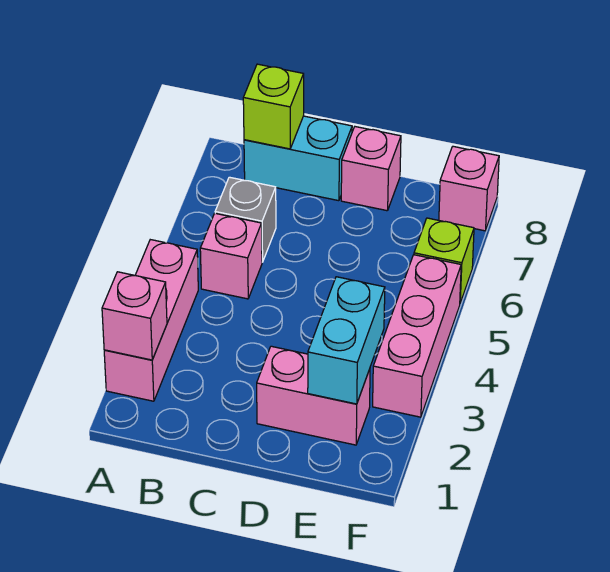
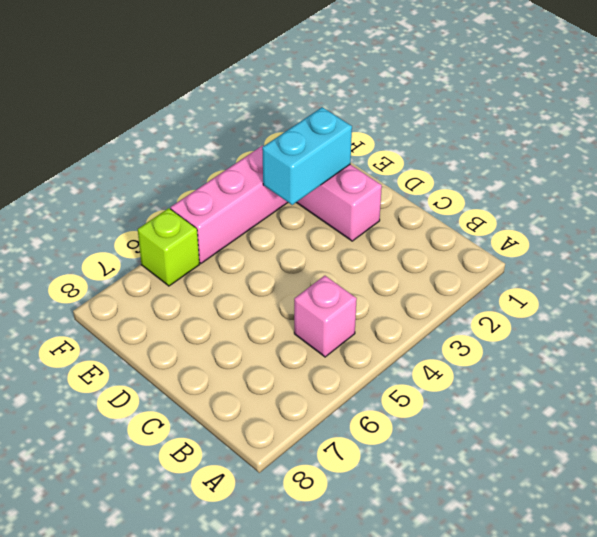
none -> pink 1x3 brick [104,240,198,401]
none -> grey 1x1 brick [215,177,276,262]
none -> cyan 1x2 brick [244,116,352,201]

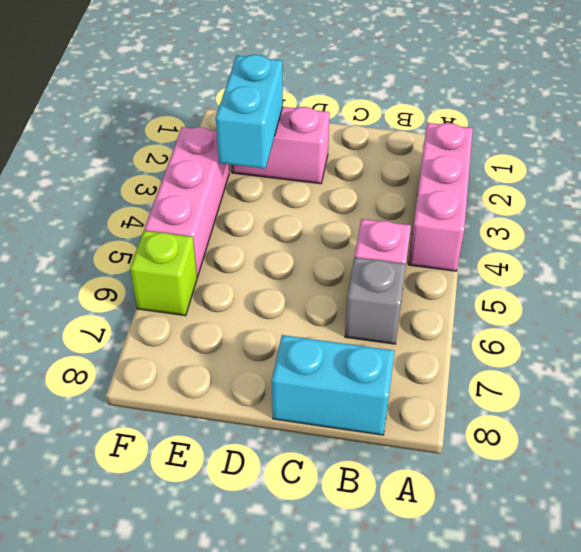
none -> pink 1x1 brick [341,127,401,211]
none -> pink 1x1 brick [439,146,499,231]
none -> pink 1x1 brick [102,272,167,360]

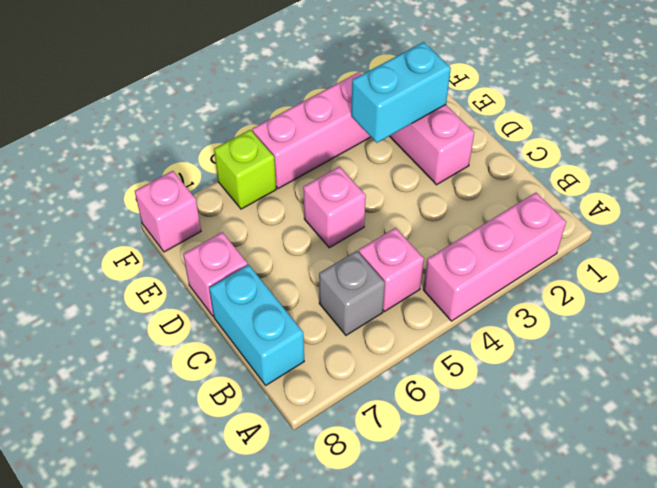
pink 1x1 brick [303,167,366,248] -> pink 1x1 brick moved to [102,272,167,360]
none -> lime 1x1 brick [243,64,304,149]

